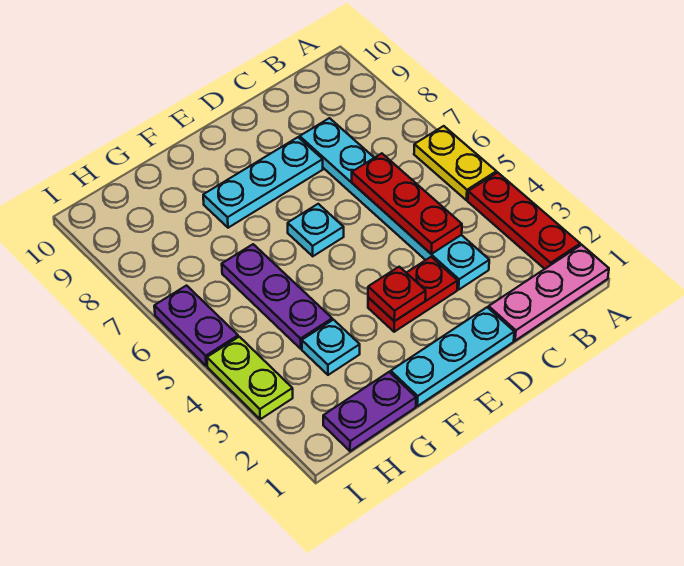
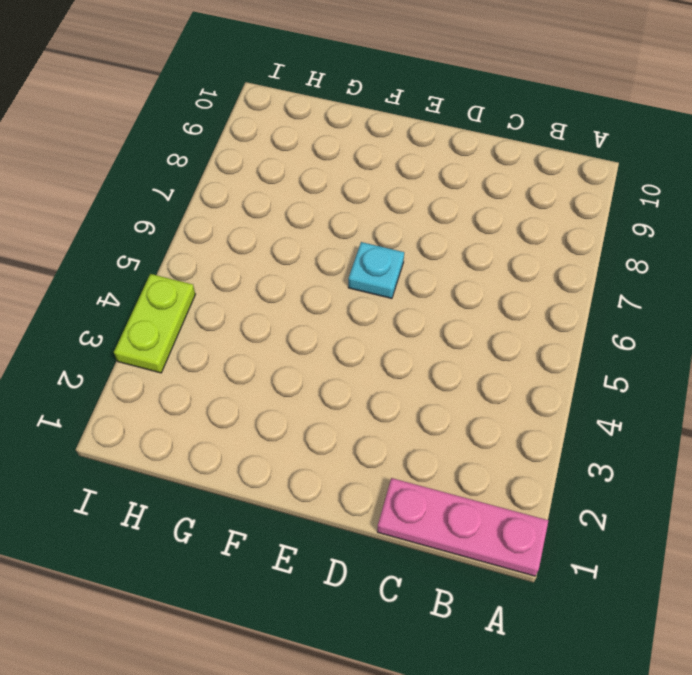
none -> red 1x3 plate [468,172,580,269]
none -> yellow 1x2 plate [414,126,496,200]
none -> cyan 1x6 plate [300,118,489,290]

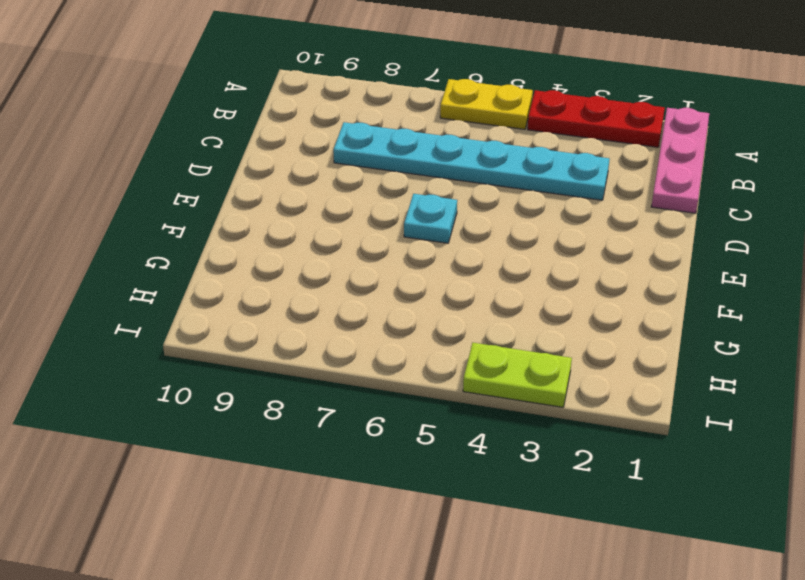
none -> cyan 1x3 plate [391,307,514,406]
none -> red 1x2 plate [368,257,458,332]
none -> cyan 1x3 plate [203,137,323,228]

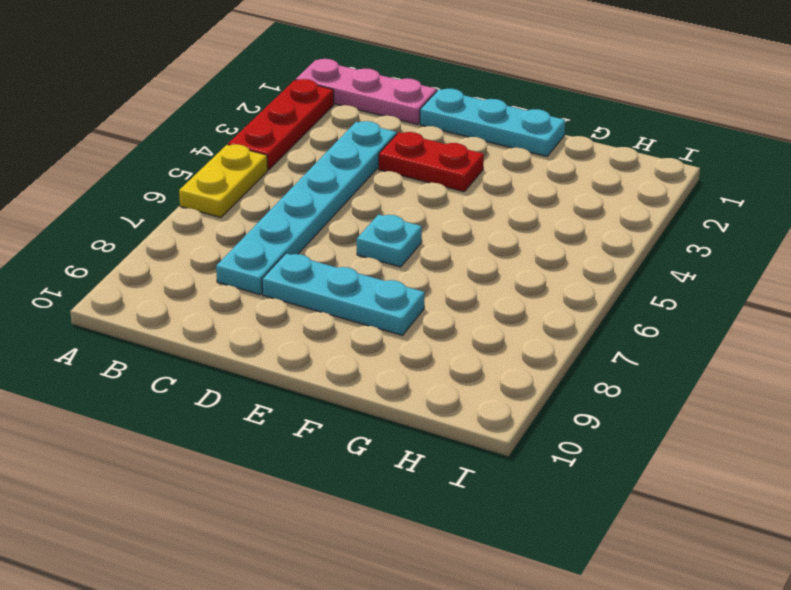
none -> purple 1x2 plate [323,372,416,451]
none -> cyan 1x1 plate [302,320,360,375]
none -> purple 1x3 plate [222,244,332,349]

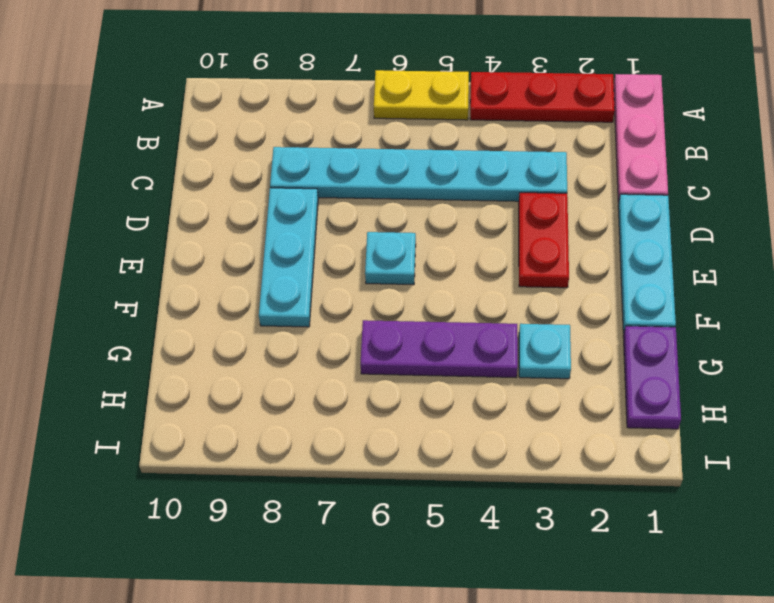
none -> lime 1x2 plate [207,337,293,419]
none -> purple 1x2 plate [154,286,238,366]
none -> red 1x3 plate [352,153,462,254]

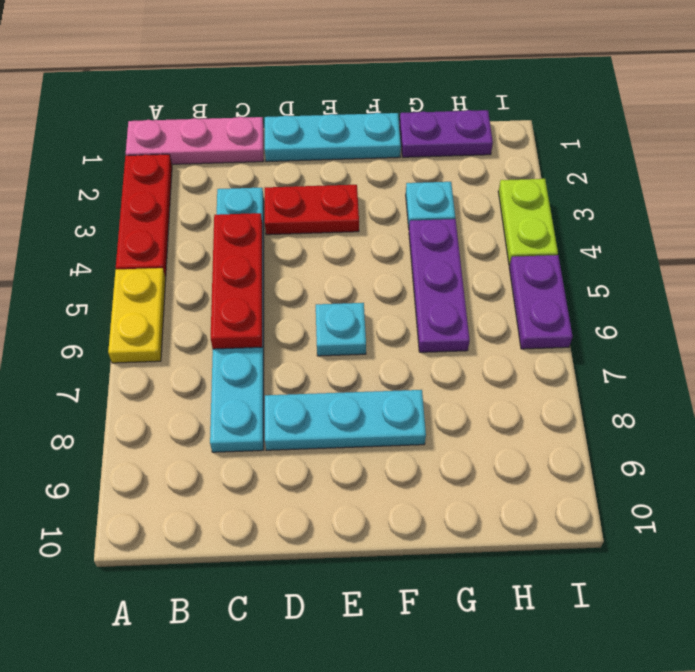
none -> red 1x1 plate [368,267,426,321]

